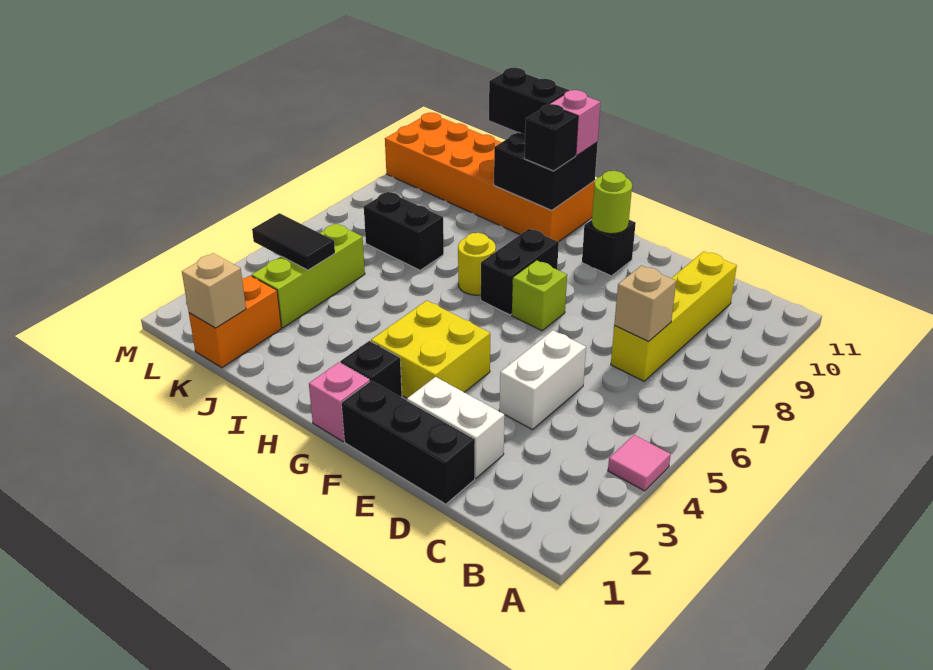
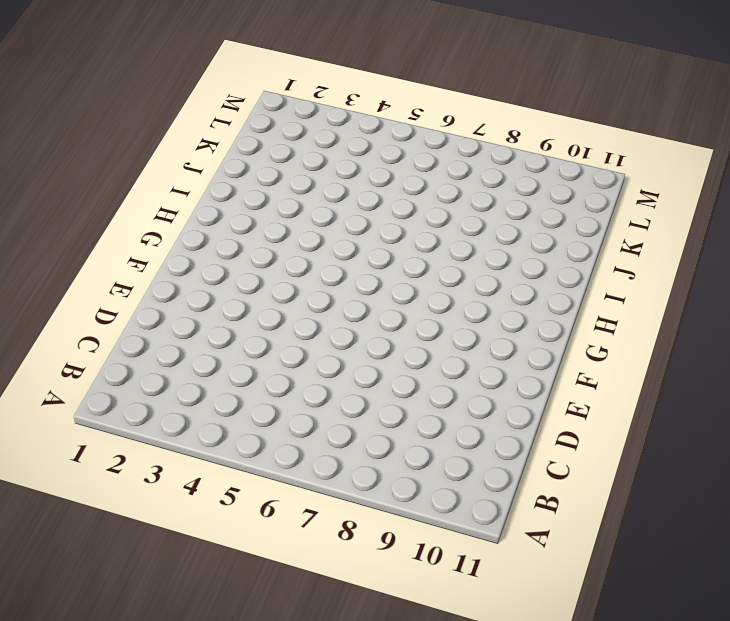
none -> pink 1x1 tile [608,435,671,491]
none -> yellow 1x4 brick [611,251,737,381]
none -> black 1x3 brick [341,381,475,504]

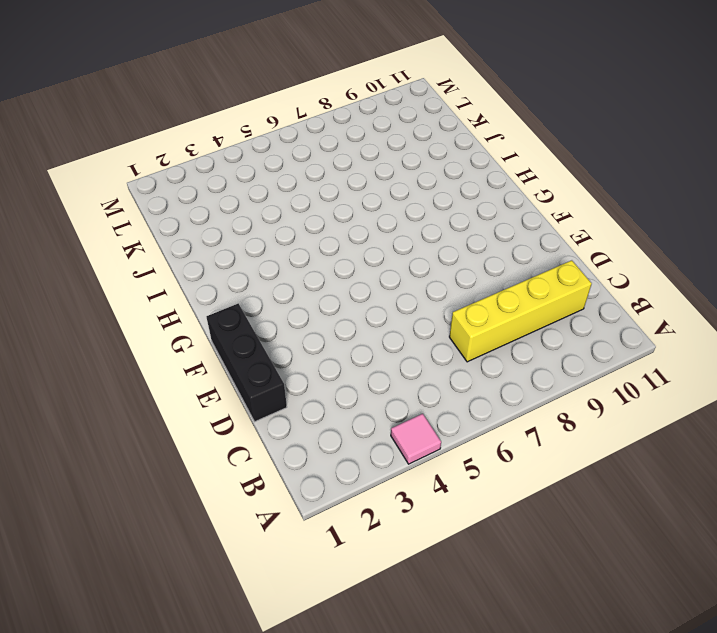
none -> white 1x2 brick [407,377,505,478]
none -> white 1x2 brick [499,330,586,430]
none -> yellow 2x2 brick [371,301,490,398]

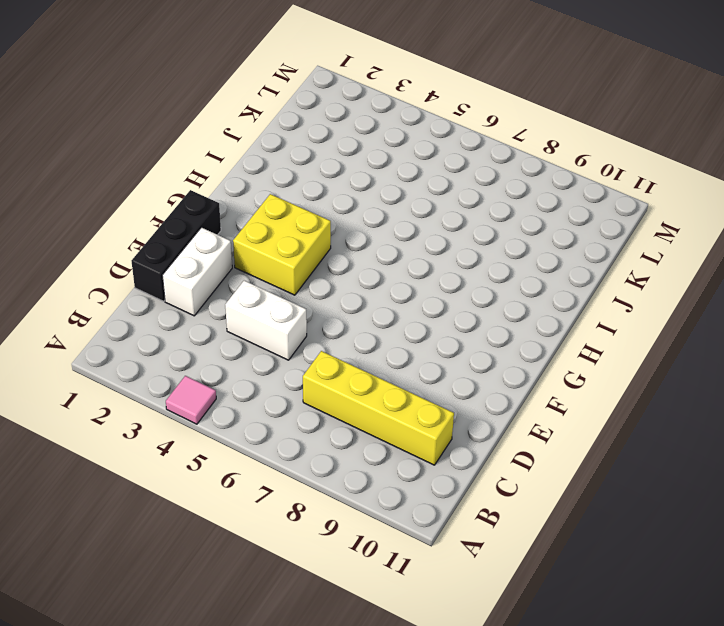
none -> lime 1x1 brick [512,260,567,331]
none -> black 1x1 brick [582,220,636,276]
none -> pink 1x1 brick [309,362,370,441]

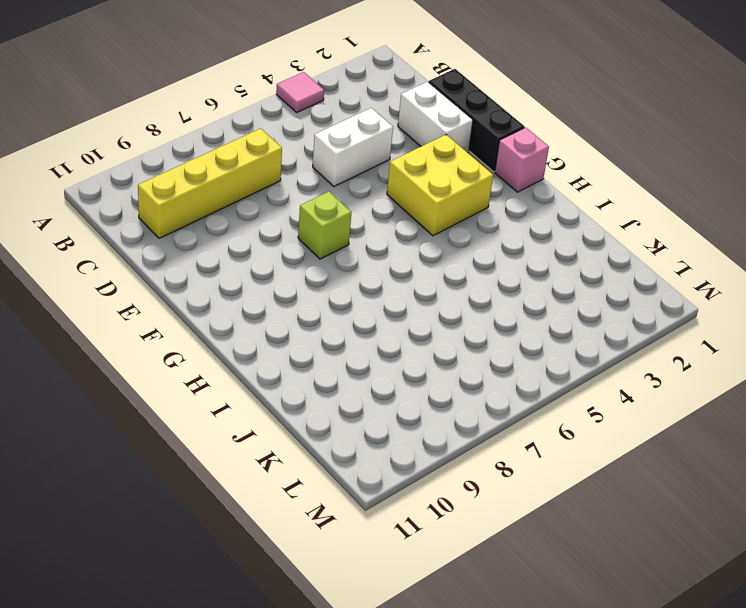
none -> black 1x1 brick [582,220,636,276]
none -> black 1x1 brick [340,341,402,397]
none -> black 1x2 brick [481,229,559,315]

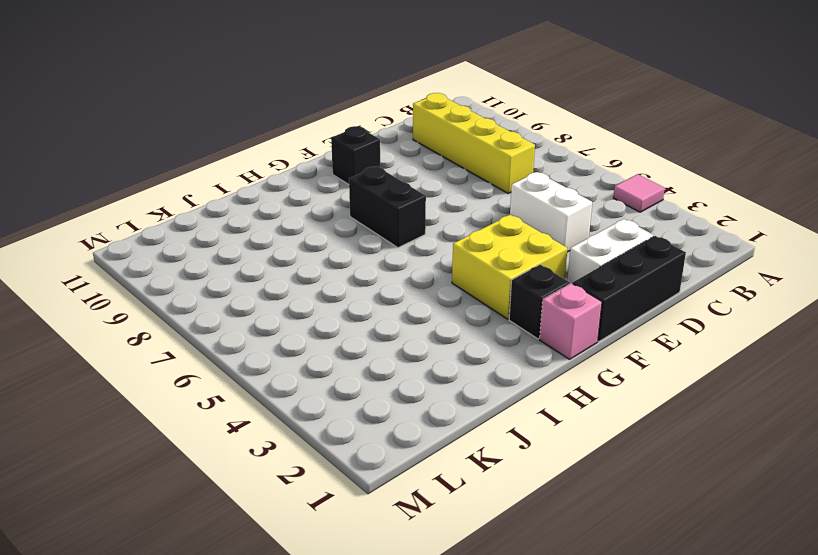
none -> lime 1x1 brick [512,260,567,331]
none -> yellow 1x1 round brick [458,233,496,295]
none -> orange 2x6 brick [385,113,595,242]

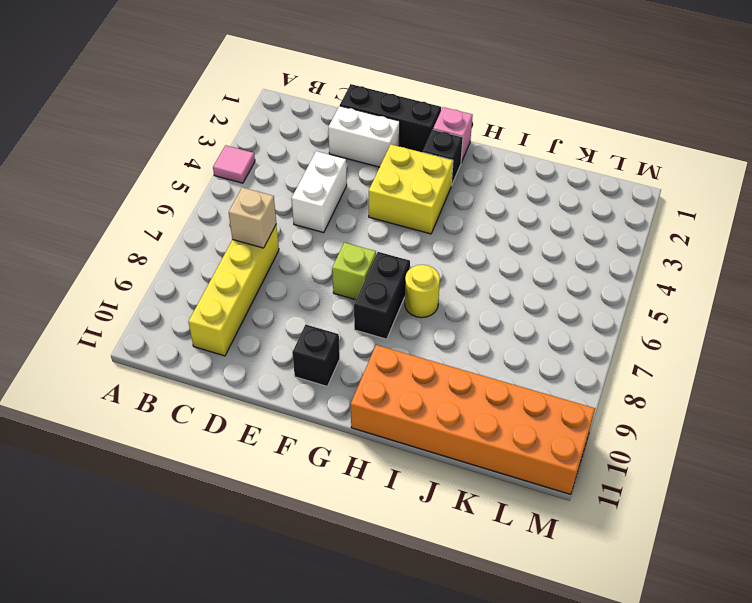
none -> black 1x2 brick [364,192,444,270]
none -> orange 1x2 brick [189,276,281,368]
none -> lime 1x3 brick [252,224,365,328]

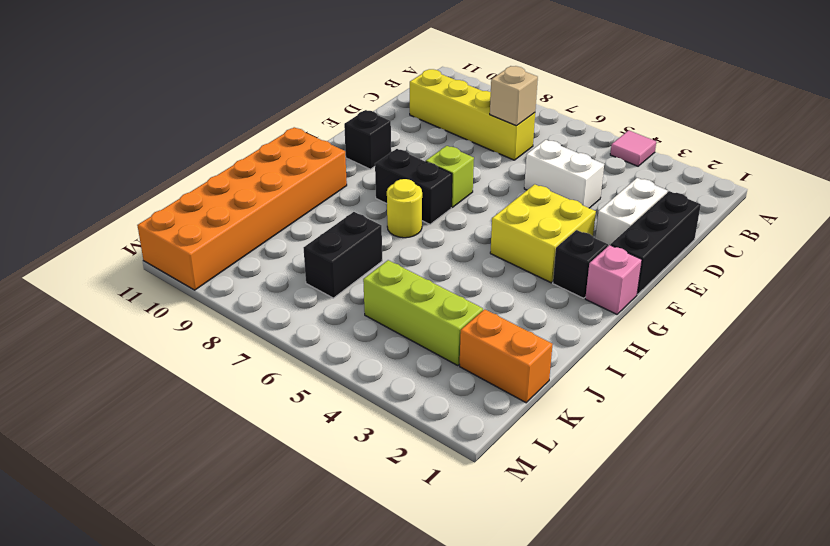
none -> lime 1x1 round brick [592,171,632,234]
none -> black 2x2 brick [494,132,598,211]
none -> tan 1x1 brick [182,253,246,328]

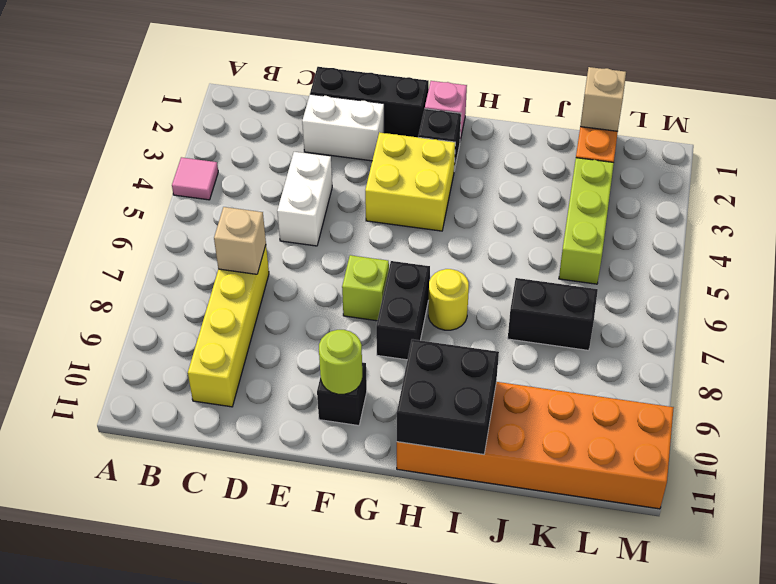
none -> black 1x2 tile [252,213,335,270]
none -> black 1x1 brick [524,104,578,171]
none -> pink 1x1 brick [550,90,601,156]

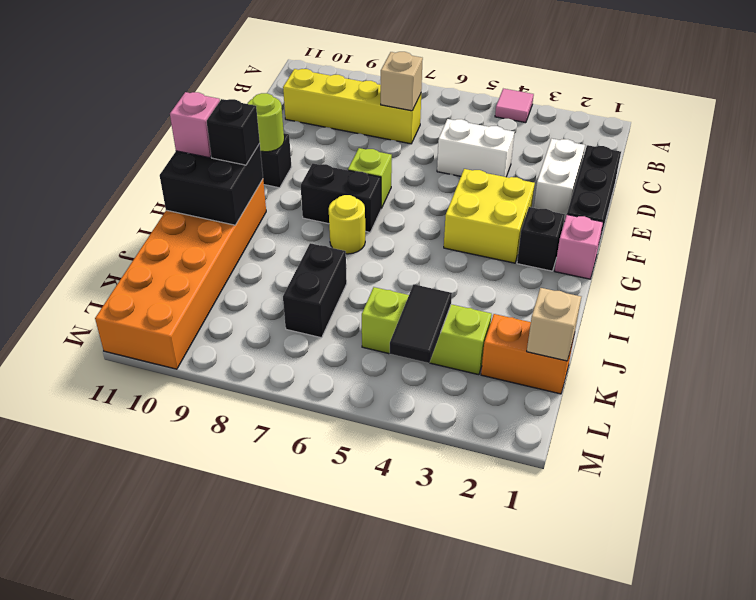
none -> black 1x2 brick [489,68,569,134]

